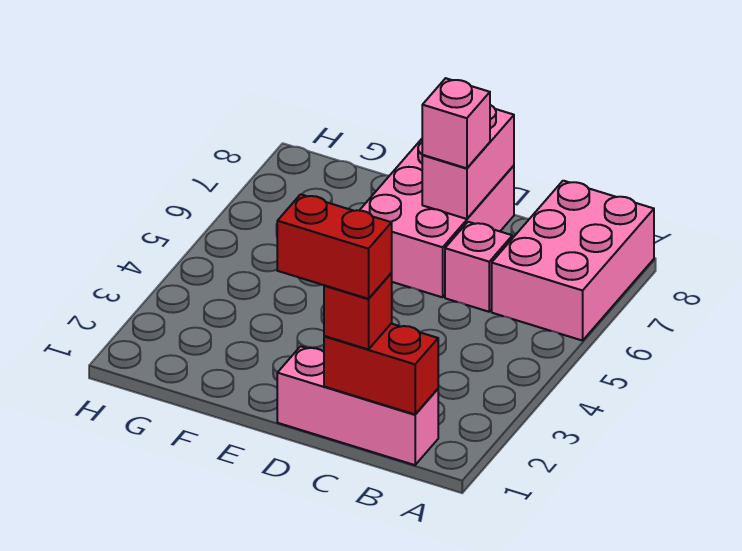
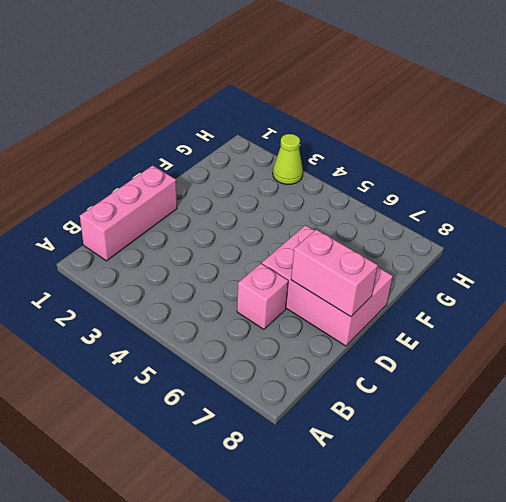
lime 1x1 cone [273,134,303,184] -> none
none -> pink 2x3 brick [492,181,654,341]
none -> red 1x2 brick [324,324,438,414]

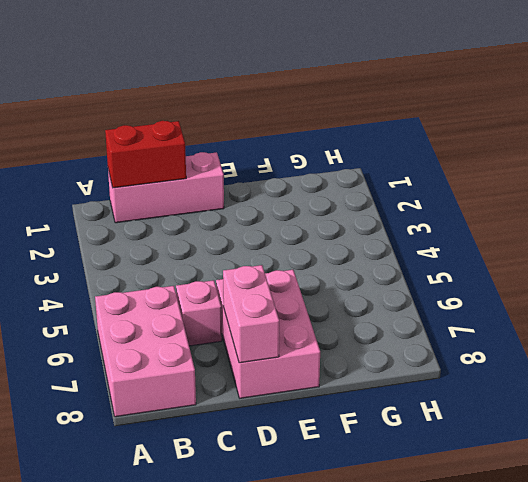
none -> red 1x1 brick [324,273,392,349]
none -> pink 1x1 brick [422,78,490,168]

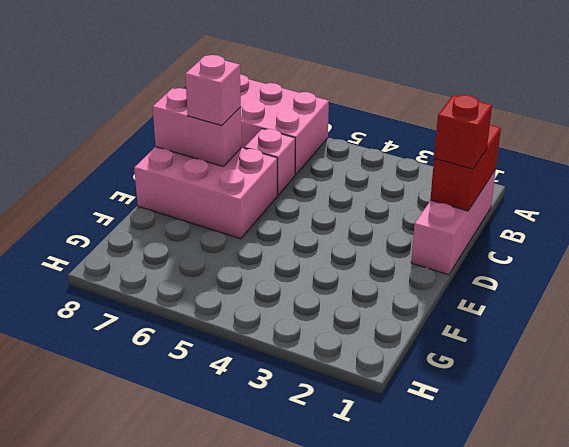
none -> red 1x2 brick [277,194,392,299]

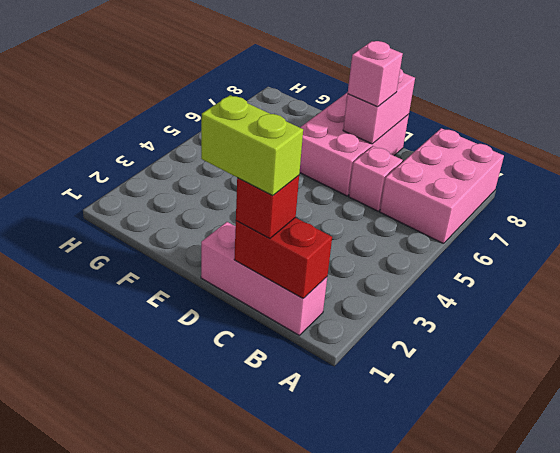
lime 1x2 brick [201,95,303,195] -> red 1x2 brick [277,194,392,299]

